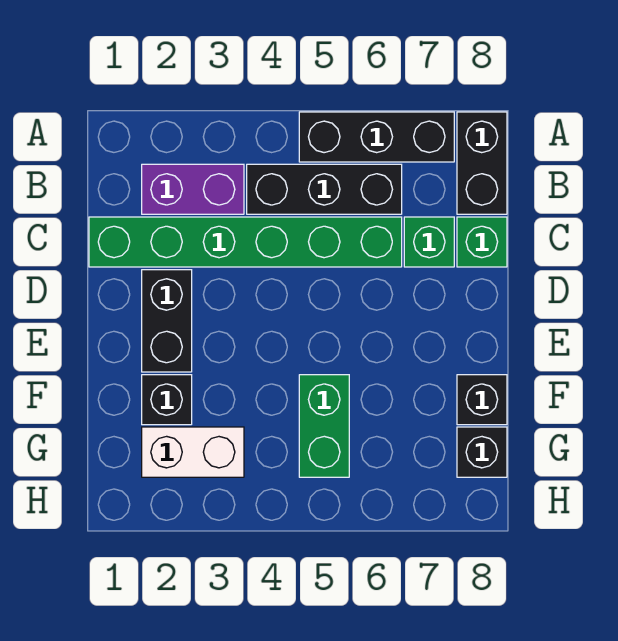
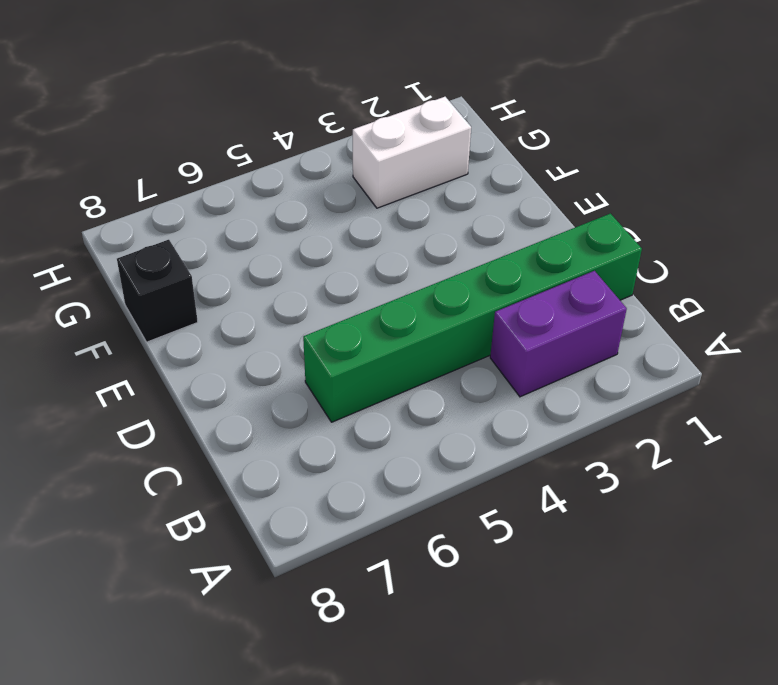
none -> black 1x3 brick [299,112,454,162]
none -> black 1x2 brick [457,112,507,214]
none -> black 1x3 brick [247,164,402,214]

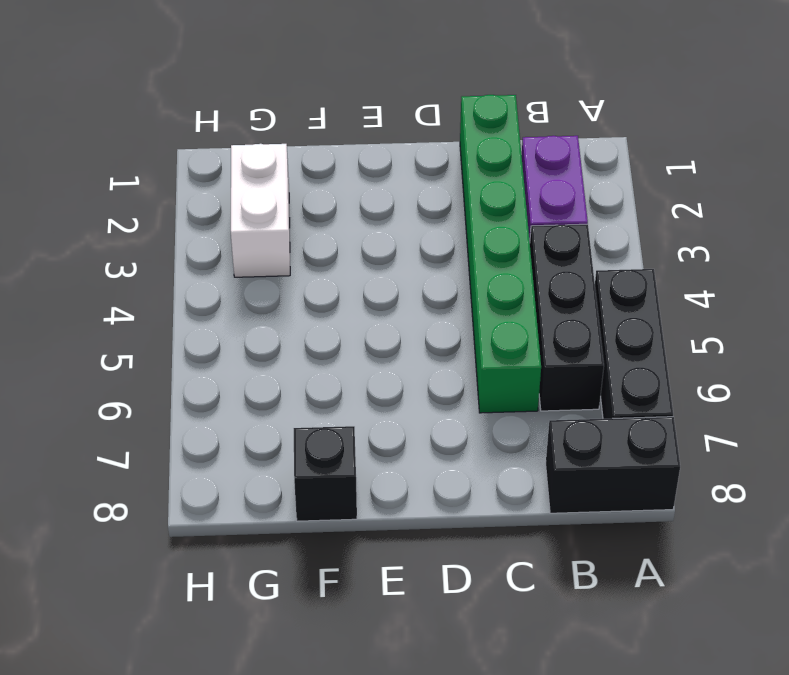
none -> green 1x1 brick [404,217,454,267]
none -> green 1x1 brick [457,217,507,267]
none -> black 1x2 brick [142,270,192,372]

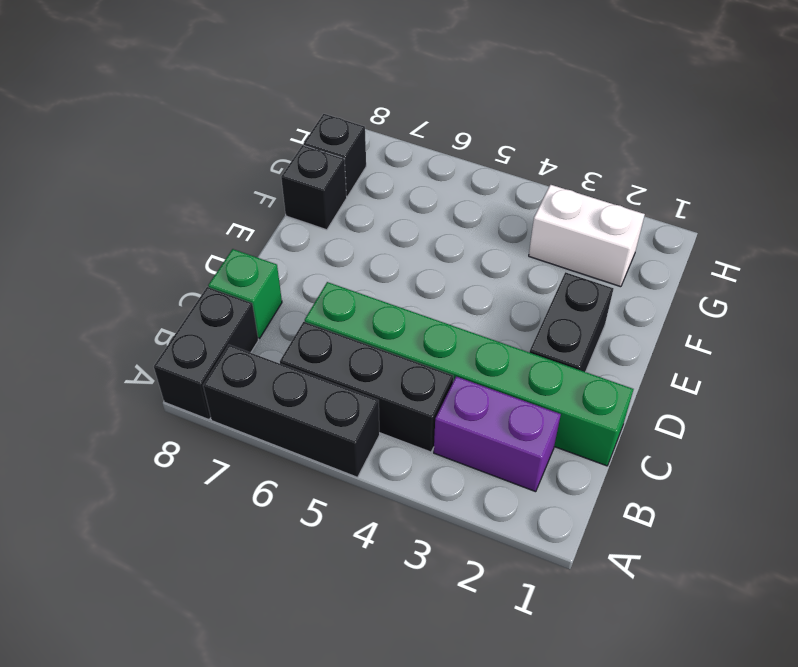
none -> green 1x1 brick [404,217,454,267]
none -> black 1x1 brick [142,375,192,425]
none -> green 1x2 brick [299,375,349,477]

